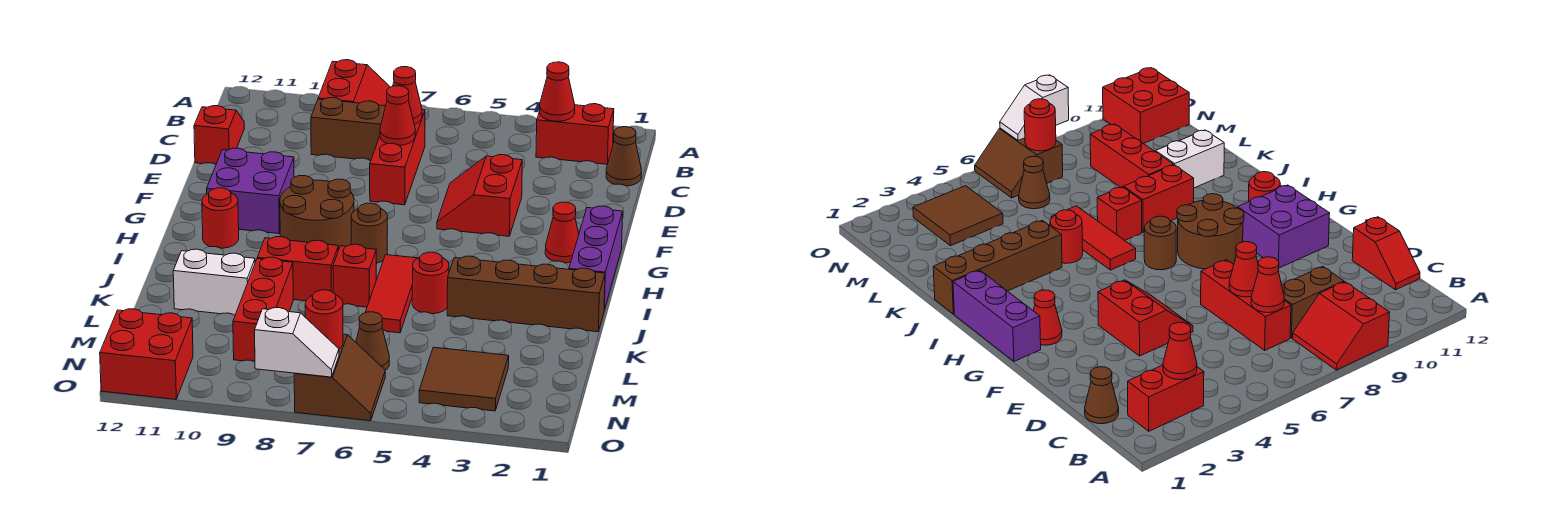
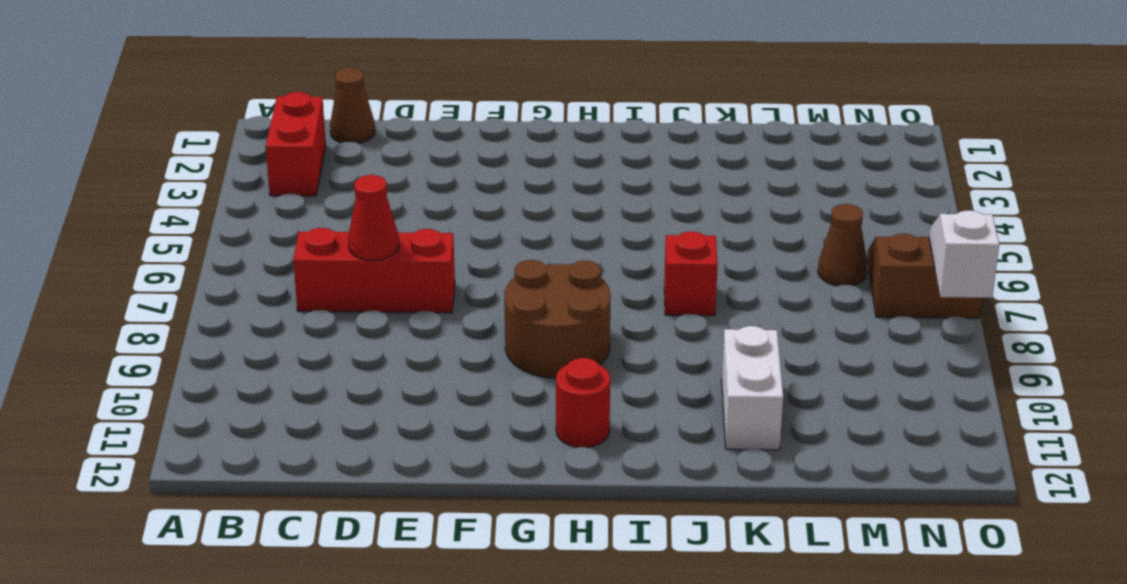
none -> red 2x2 slope [318,60,390,106]
none -> brown 1x2 brick [311,97,385,161]
none -> red 1x2 slope [194,106,245,164]

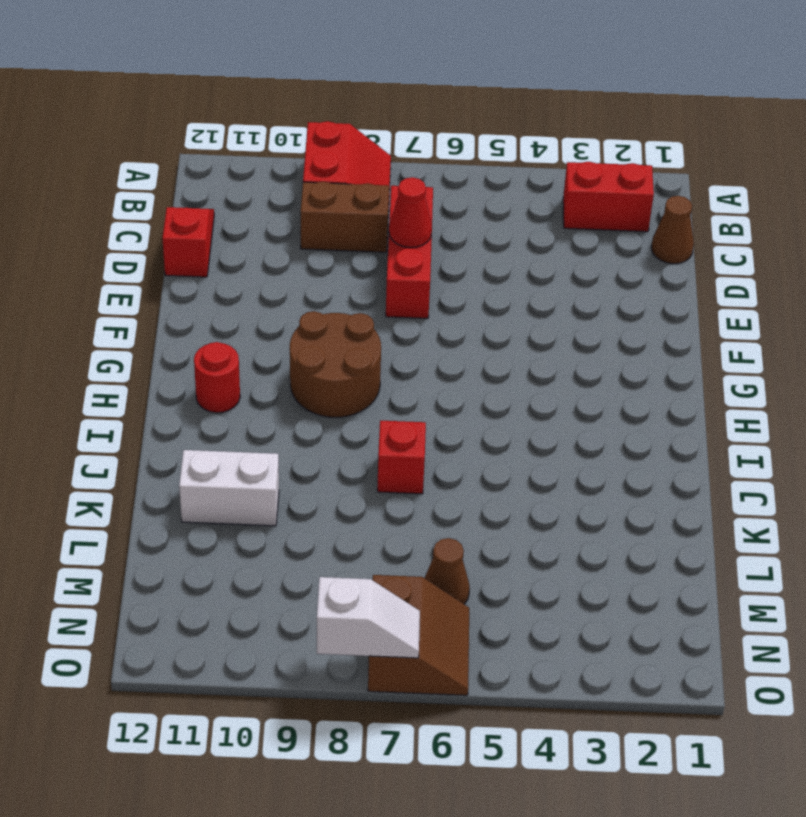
none -> red 2x2 slope [437,155,522,236]
none -> purple 2x2 brick [207,148,294,234]
none -> purple 1x3 brick [569,206,623,310]

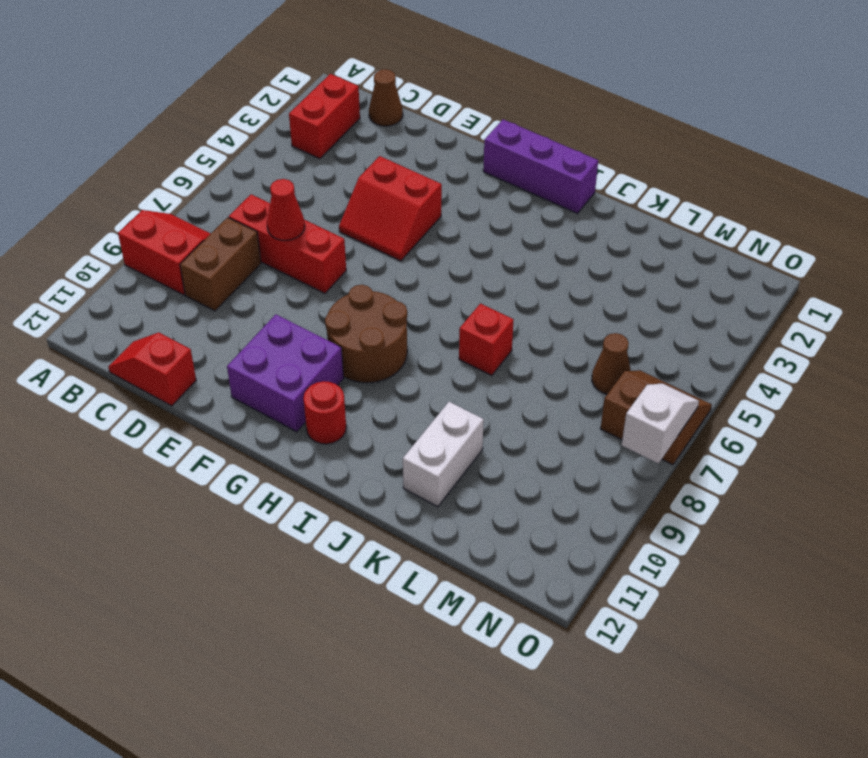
none -> red 1x1 cone [545,202,579,263]
none -> brown 1x1 round brick [351,203,387,263]
none -> red 1x3 tile [365,255,417,333]

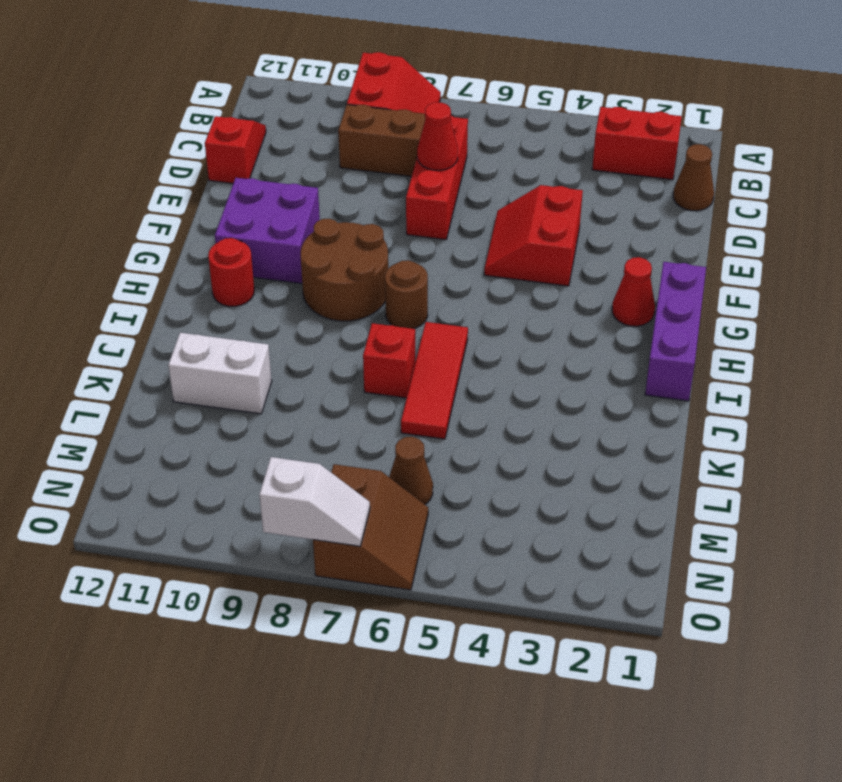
none -> brown 1x4 brick [447,256,605,332]
none -> red 1x1 round brick [412,252,449,314]
none -> red 1x2 brick [257,236,338,301]

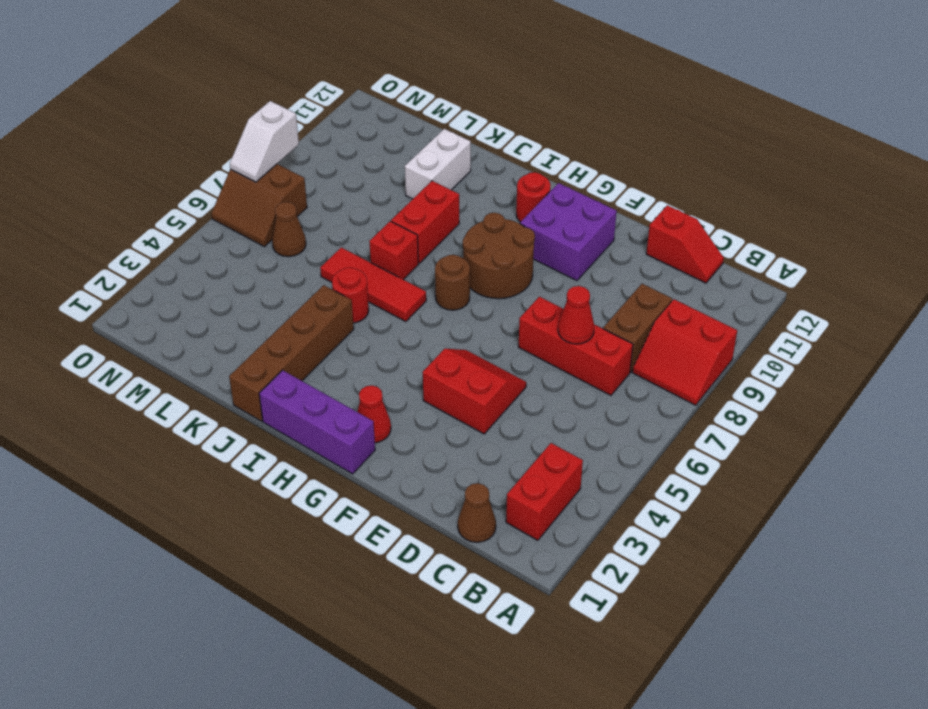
none -> red 1x3 brick [233,257,293,362]
none -> brown 2x2 tile [419,347,509,411]
none -> red 2x2 brick [100,309,193,399]

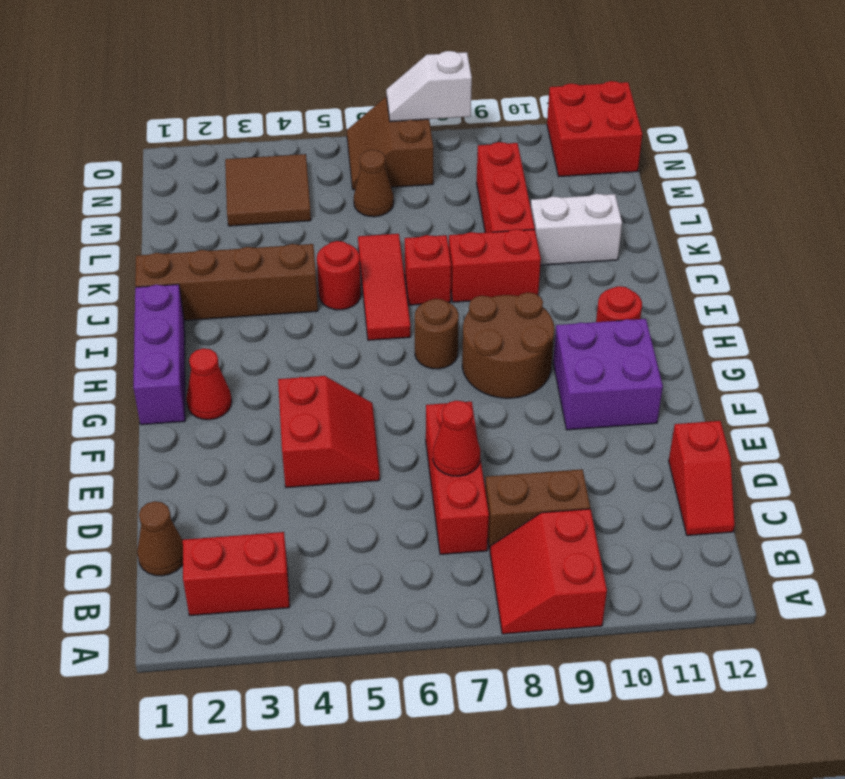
none -> red 1x1 cone [540,62,575,121]
none -> red 1x1 cone [393,67,422,124]
none -> red 1x1 round brick [305,290,343,349]

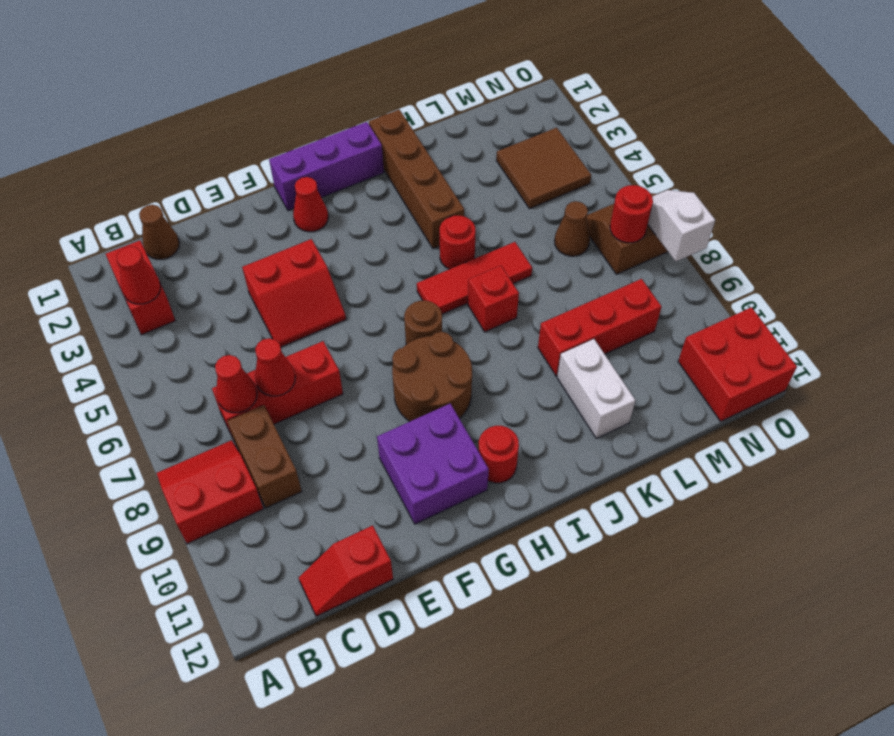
none -> red 1x2 brick [257,236,338,301]

